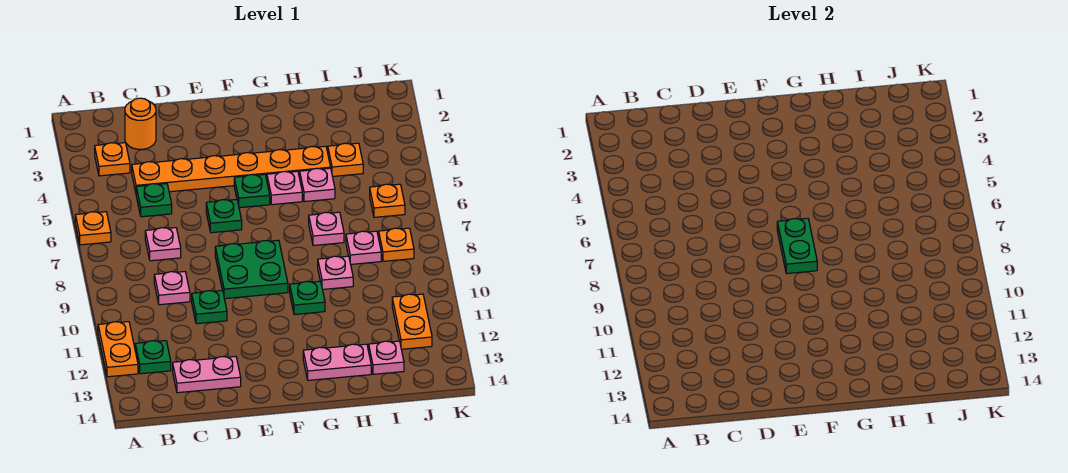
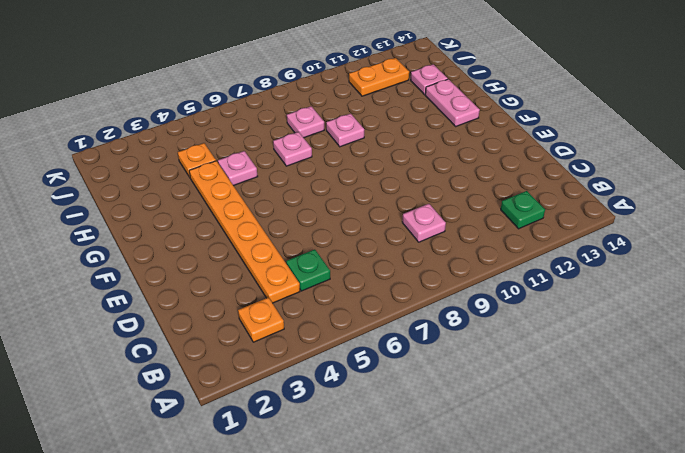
none -> orange 1x1 plate [75,212,111,245]
none -> orange 1x2 plate [98,322,138,377]
none -> orange 1x1 round brick [125,98,156,149]

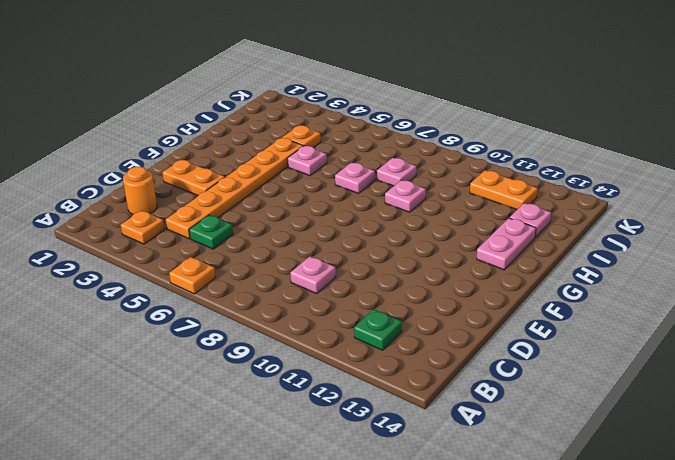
orange 1x2 plate [162,160,225,195] -> orange 1x2 plate moved to [98,322,138,377]
none -> pink 1x1 plate [145,228,181,261]
none -> pink 1x2 plate [173,356,241,393]
none -> green 1x1 plate [192,290,227,324]

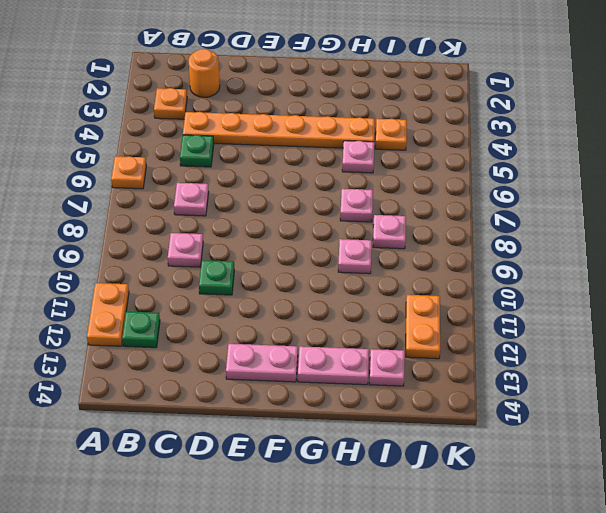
pink 1x2 plate [226,344,298,382] -> pink 1x2 plate moved to [173,356,241,393]
none -> green 1x1 plate [206,200,242,233]
none -> green 2x2 plate [215,240,288,299]
none -> green 1x1 plate [234,174,270,208]

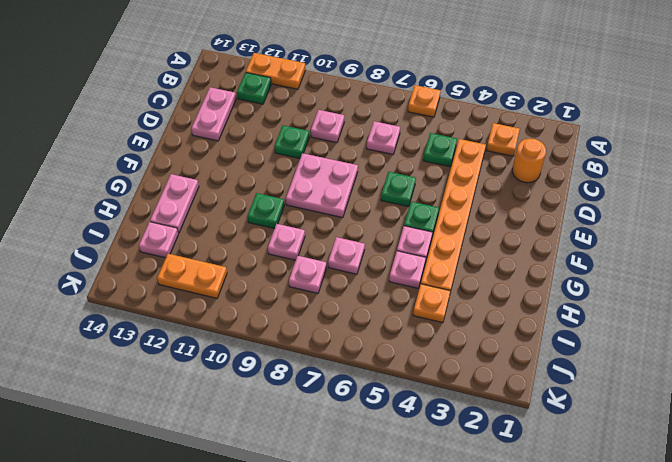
pink 2x2 plate [286,153,358,218] -> green 2x2 plate [215,240,288,299]
none -> orange 1x1 plate [370,184,405,217]
none -> orange 1x1 plate [379,228,414,261]
none -> green 1x2 plate [777,218,817,274]

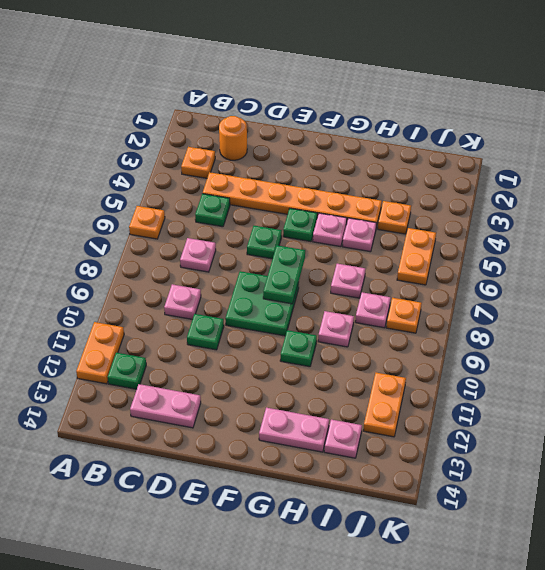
orange 1x2 plate [397,228,436,285] -> orange 1x1 plate [370,184,405,217]

